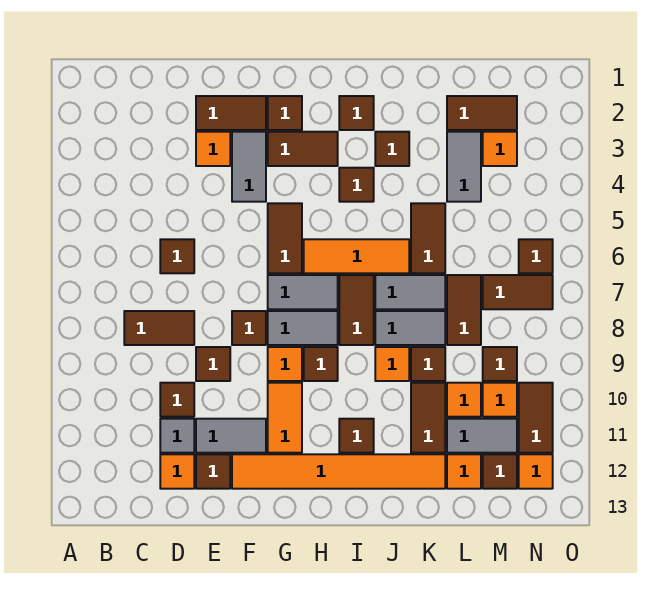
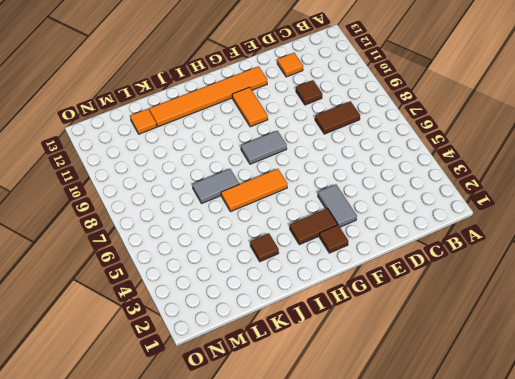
none -> brown 1x1 tile [160,239,194,273]
none -> grey 1x1 tile [160,419,194,453]
none -> brown 1x2 tile [196,96,266,130]
none -> orange 1x1 tile [196,132,230,166]

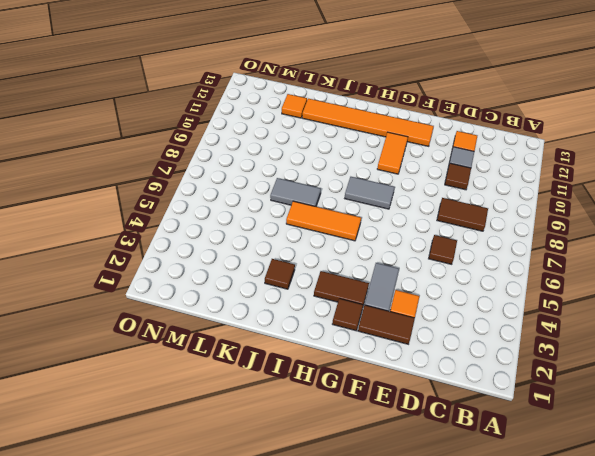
none -> brown 1x1 tile [196,347,230,381]
none -> grey 1x2 tile [196,419,266,453]
none -> brown 1x1 tile [196,454,230,489]
none -> brown 1x1 tile [232,311,266,345]

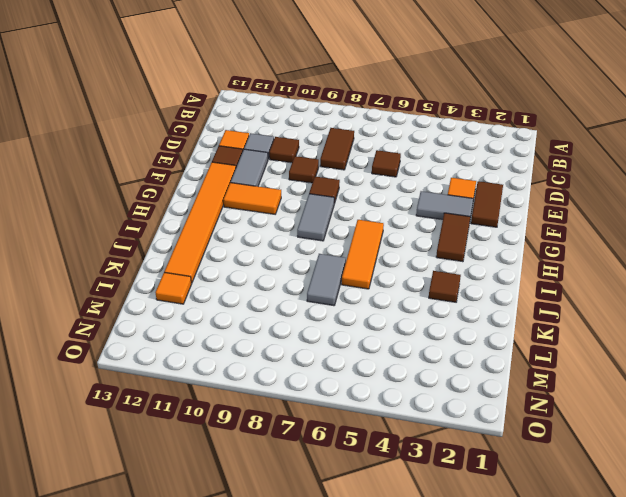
none -> brown 1x1 tile [268,96,302,130]
none -> brown 1x2 tile [268,203,302,273]
none -> grey 1x2 tile [268,275,338,309]
none -> orange 1x1 tile [268,347,302,381]

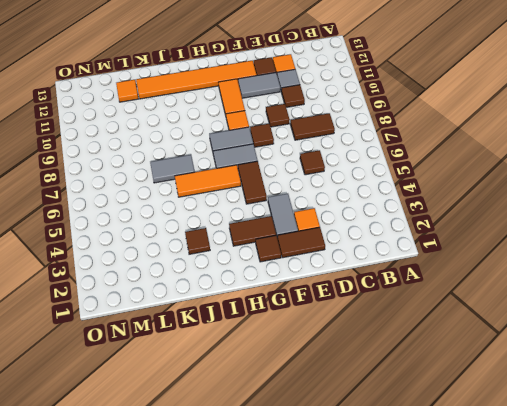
none -> brown 1x1 tile [304,347,338,381]
none -> brown 1x1 tile [339,96,374,130]
none -> brown 1x1 tile [339,168,374,202]
none -> brown 1x2 tile [339,275,374,345]

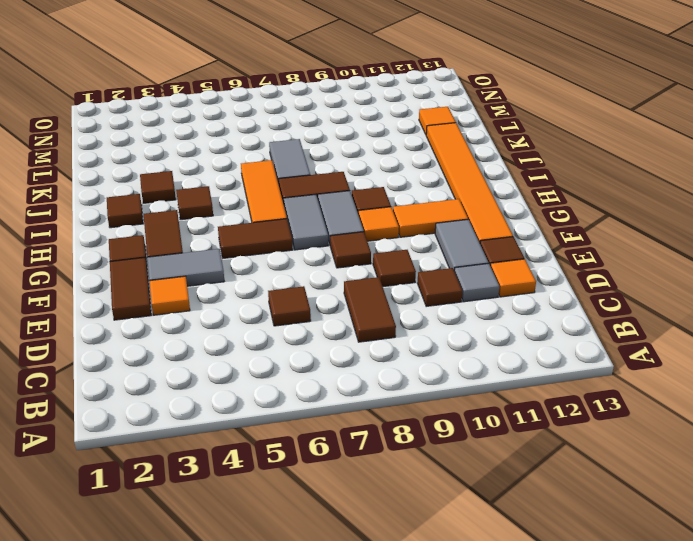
none -> brown 1x1 tile [339,419,374,453]
none -> grey 1x2 tile [375,311,445,345]
none -> orange 1x1 tile [375,347,409,381]
none -> brown 1x2 tile [411,203,445,273]

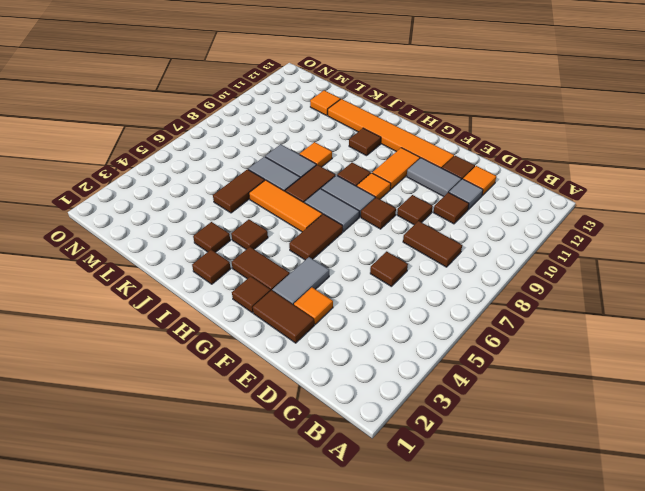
none -> brown 1x1 tile [411,347,445,381]
none -> brown 1x2 tile [411,383,445,453]
none -> brown 1x2 tile [447,96,517,130]
none -> grey 1x2 tile [447,132,481,202]

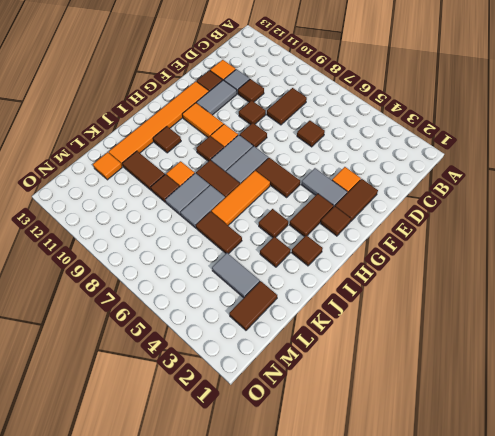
none -> brown 1x2 tile [447,275,481,345]
none -> orange 1x1 tile [447,383,481,417]
none -> grey 1x2 tile [447,419,517,453]
none -> orange 1x1 tile [483,132,517,166]

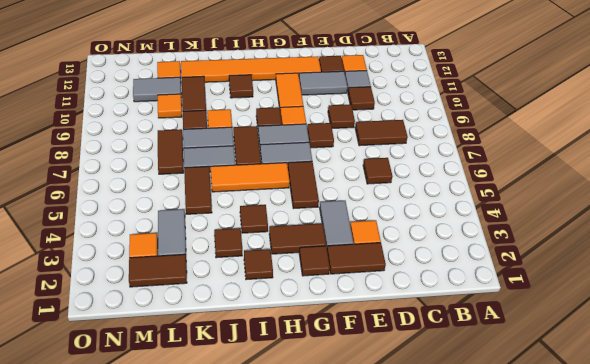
none -> brown 1x2 tile [483,275,553,309]
none -> brown 1x1 tile [483,347,517,381]
none -> orange 1x1 tile [483,383,517,417]
none -> brown 1x1 tile [483,454,517,489]

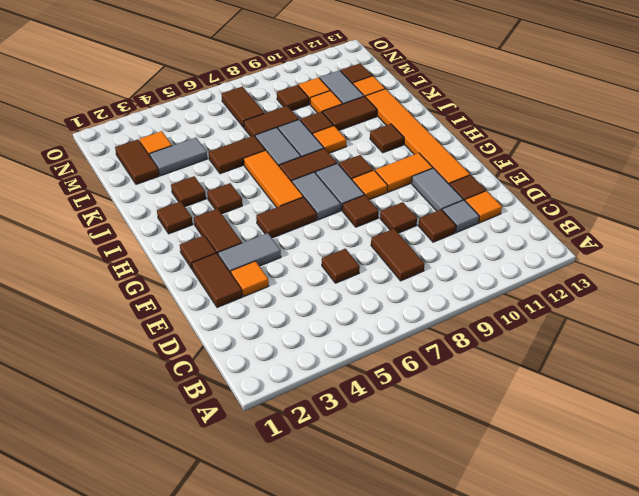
none -> brown 1x1 tile [519,239,553,273]
none -> brown 1x2 tile [519,383,553,453]
none -> orange 1x1 tile [519,454,553,489]

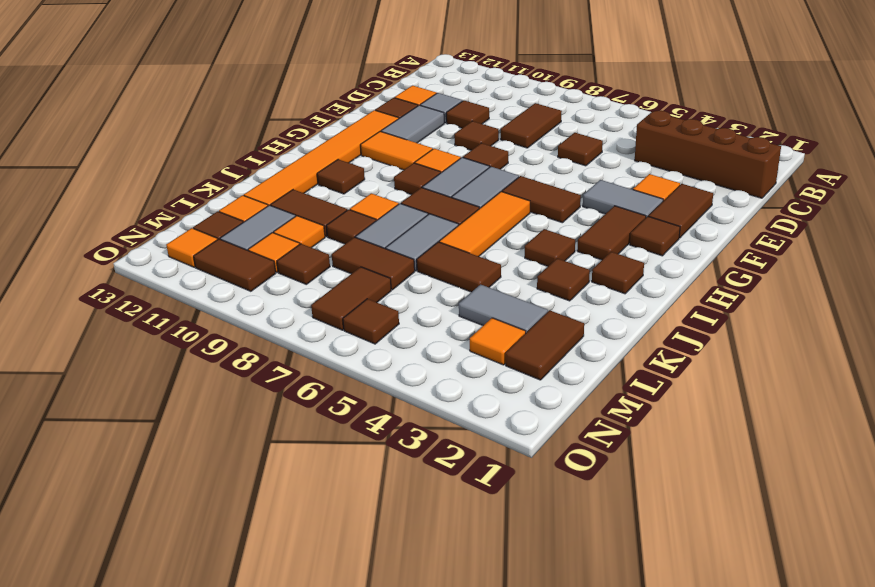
brown 1x4 brick [635,111,781,198] -> none

